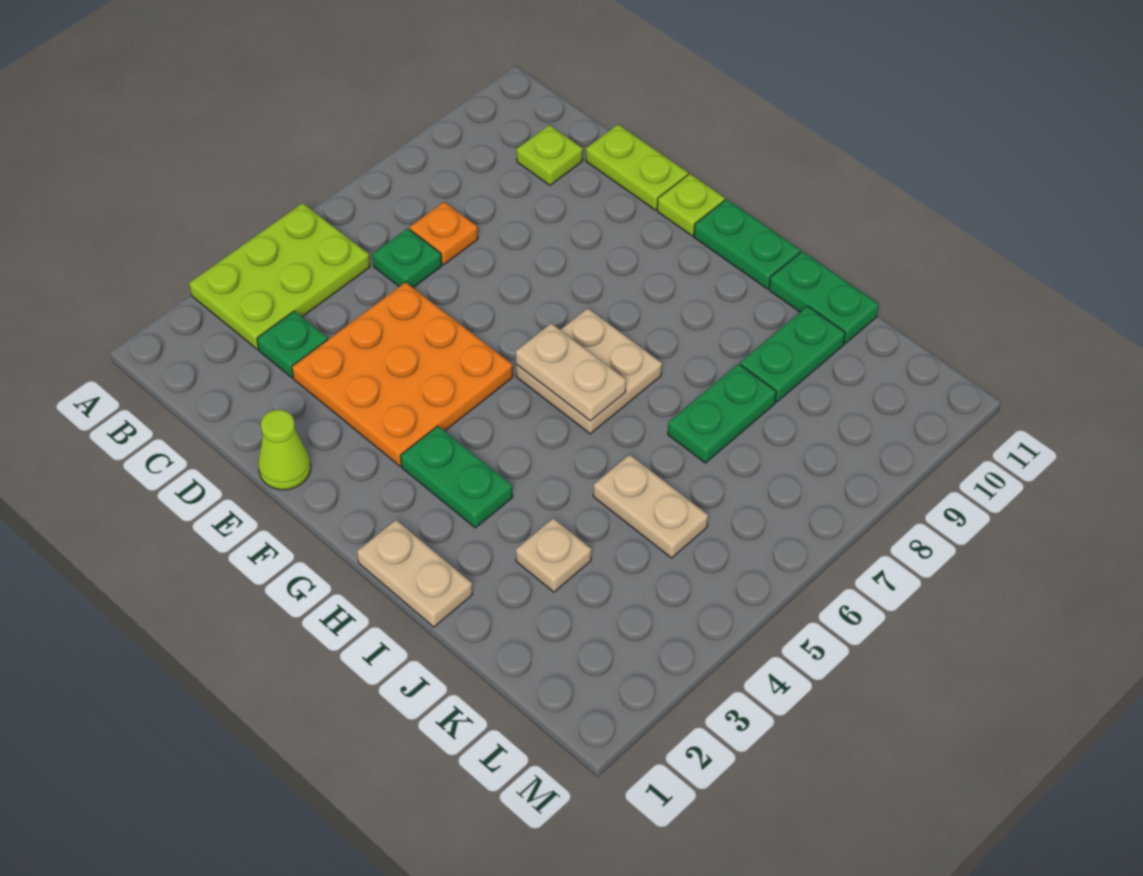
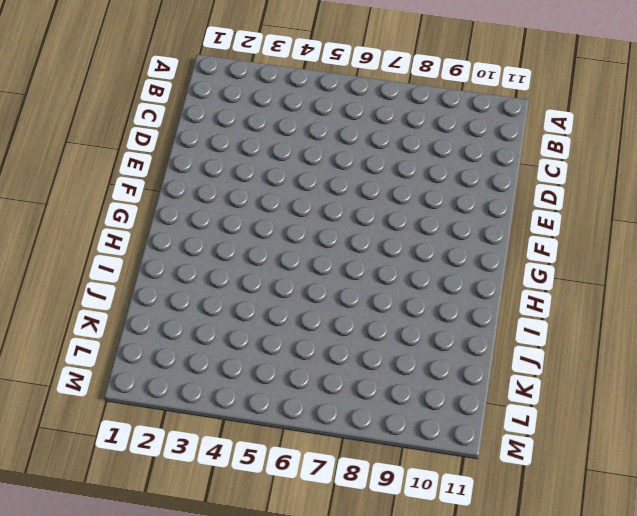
none -> lime 2x3 plate [189,203,370,349]
none -> green 1x1 plate [257,311,328,378]
none -> green 1x1 plate [372,228,442,287]

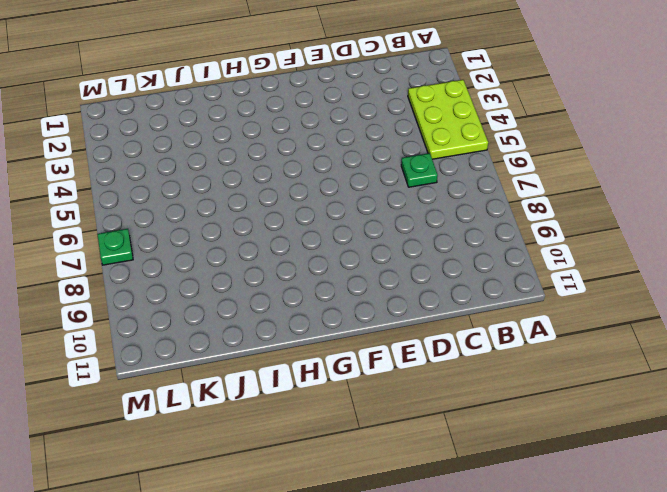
green 1x1 plate [97,229,133,265] -> green 1x1 plate moved to [257,311,328,378]
none -> orange 1x1 plate [409,202,478,265]
none -> lime 1x1 plate [517,125,583,185]
none -> orange 3x3 plate [292,282,513,466]

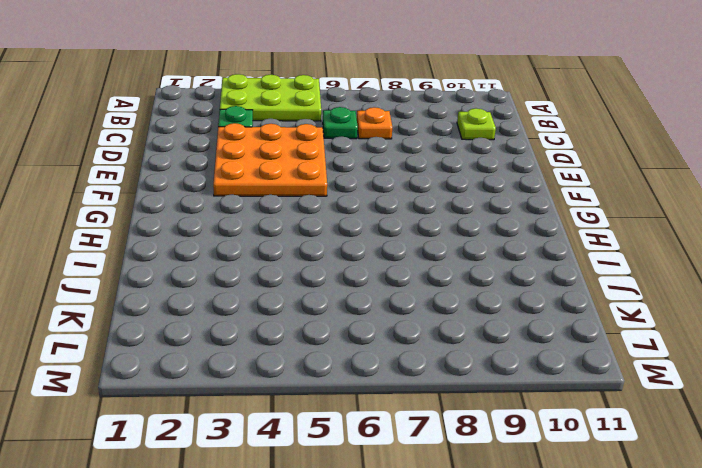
none -> lime 1x2 plate [586,124,688,210]
none -> lime 1x1 cone [258,410,311,490]
none -> lime 1x1 plate [657,174,725,236]

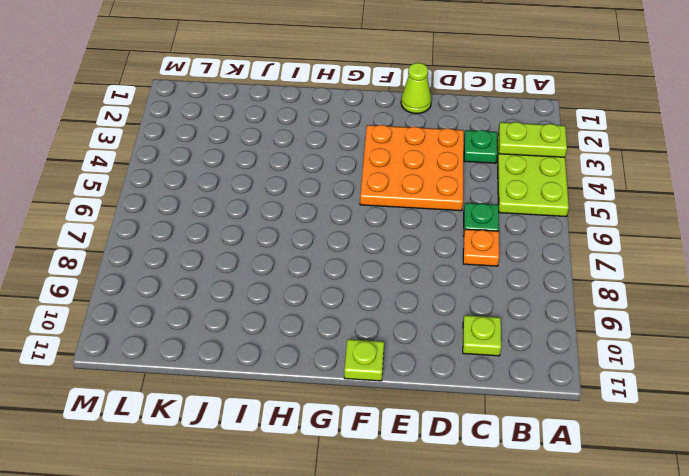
lime 1x2 plate [498,122,567,157] -> lime 1x2 plate moved to [586,124,688,210]
none -> green 1x2 plate [401,426,513,528]
none -> tan 2x2 plate [516,308,662,434]
none -> green 1x2 plate [694,199,800,289]

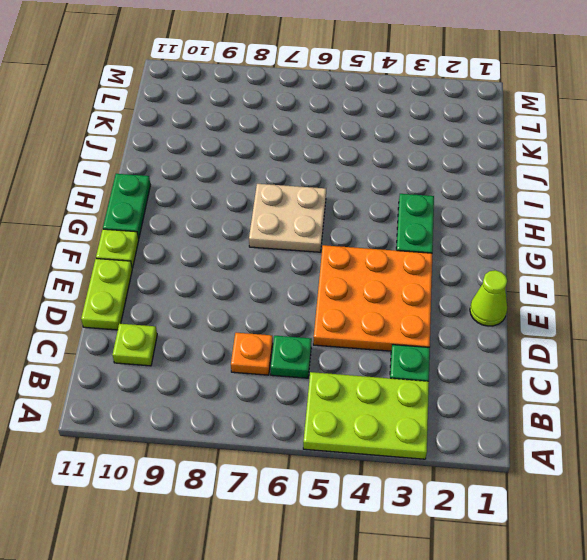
none -> tan 1x2 plate [357,520,472,627]
none -> green 1x2 plate [769,251,879,344]
none -> tan 1x1 plate [516,518,591,592]

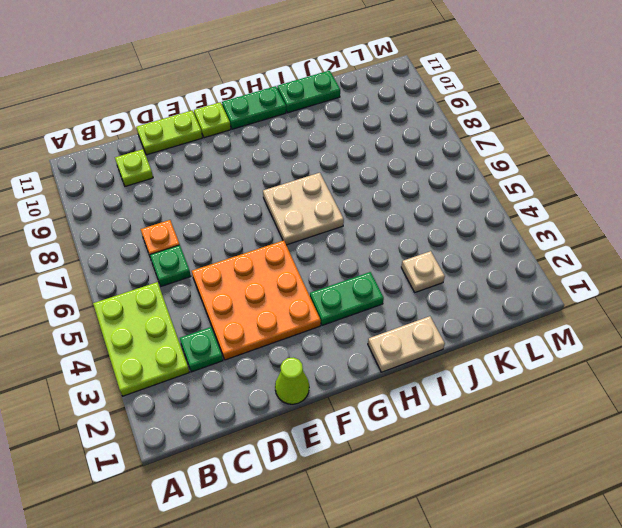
none -> tan 1x2 plate [593,455,708,558]
none -> green 1x2 plate [668,364,776,463]
none -> green 1x2 plate [740,306,845,402]

